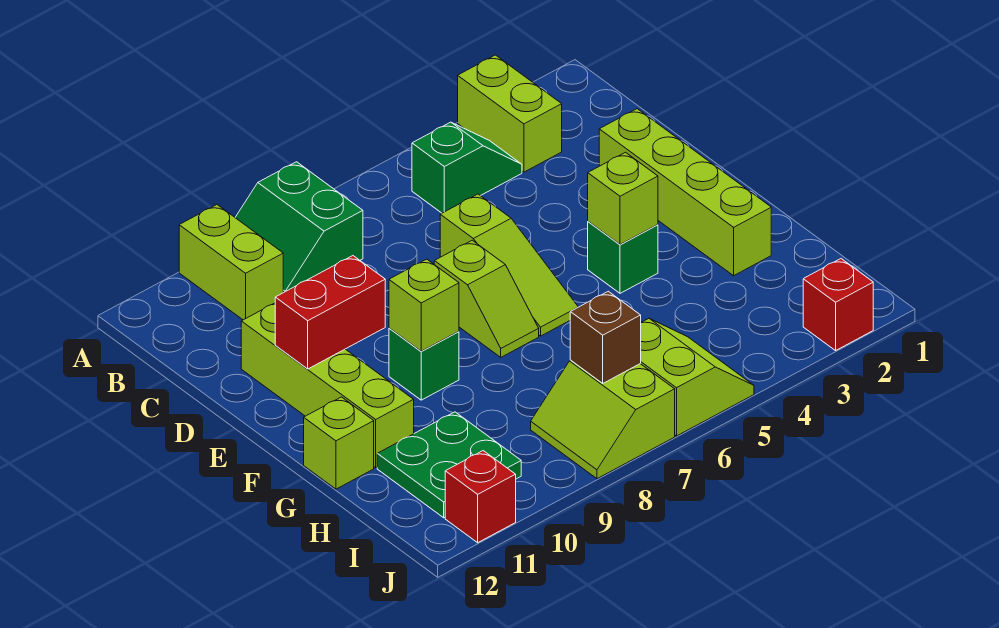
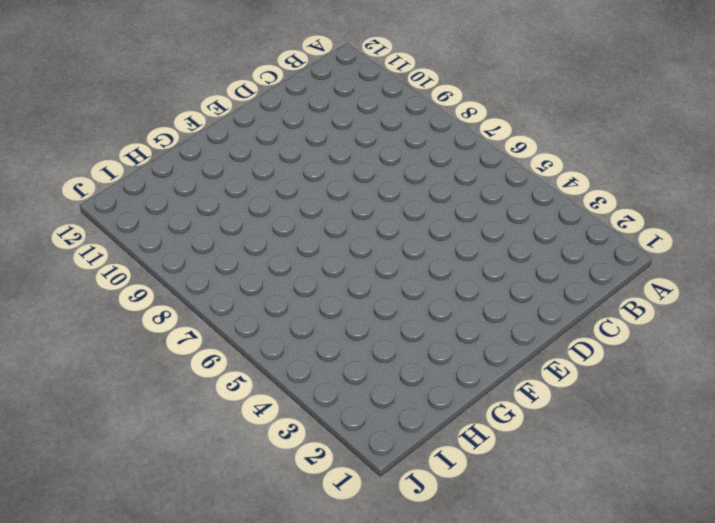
none -> lime 1x2 brick [458,55,562,172]
none -> green 2x2 slope [235,162,363,293]
none -> lime 1x2 brick [179,205,283,320]

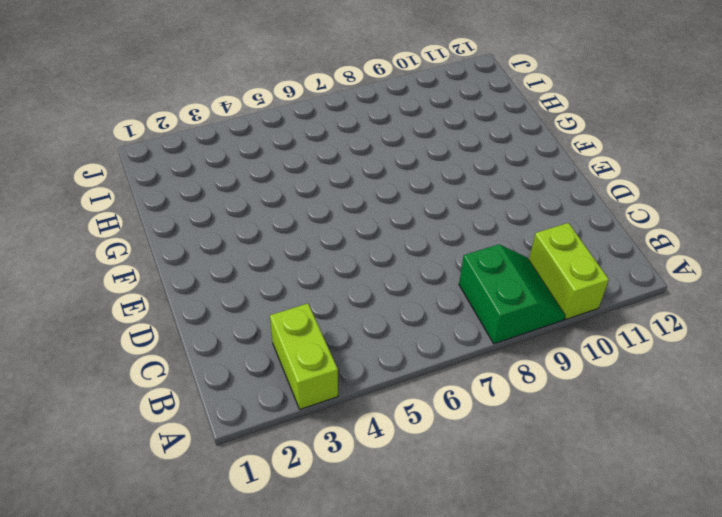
none -> green 1x2 slope [412,122,522,213]
none -> lime 1x4 brick [599,109,771,276]
none -> lime 1x3 slope [440,194,578,336]

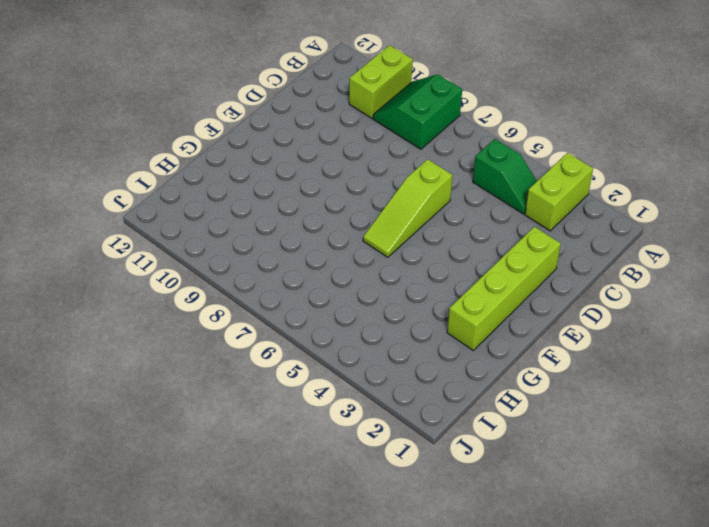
none -> lime 1x4 brick [241,303,414,468]
none -> lime 1x2 slope [434,240,539,357]
none -> green 1x1 brick [588,222,658,293]

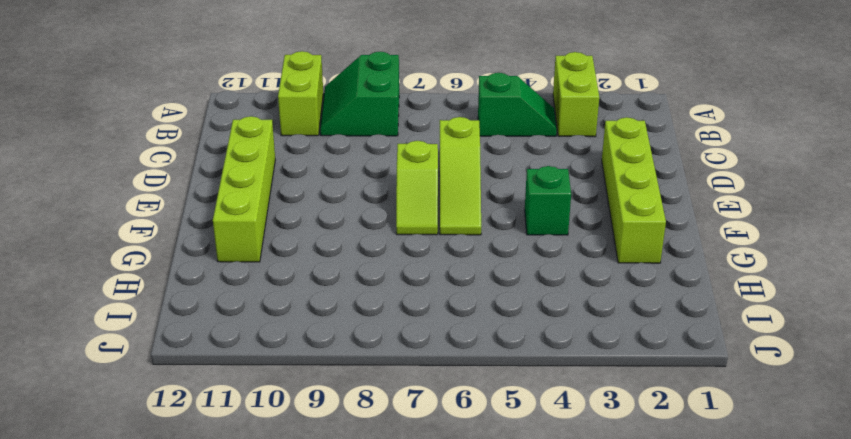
none -> green 1x1 brick [389,328,459,400]
none -> lime 1x1 brick [304,397,374,489]
none -> green 2x2 plate [377,412,521,518]

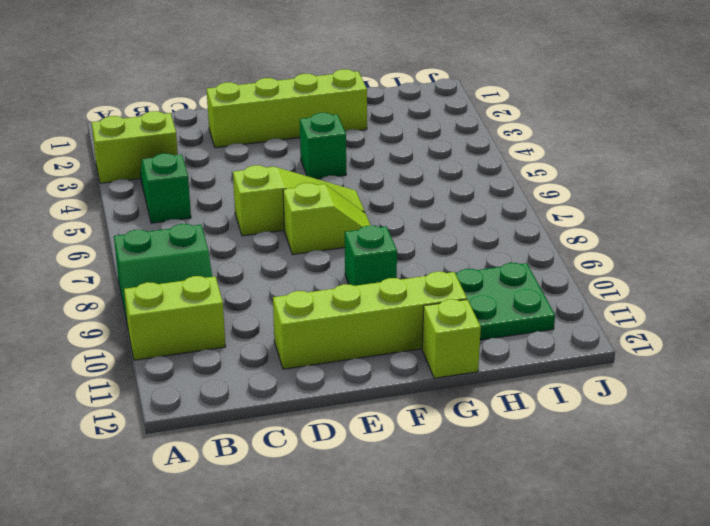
none -> lime 2x2 slope [640,319,754,436]
none -> lime 2x2 slope [531,360,675,479]
none -> red 1x1 brick [803,259,873,351]

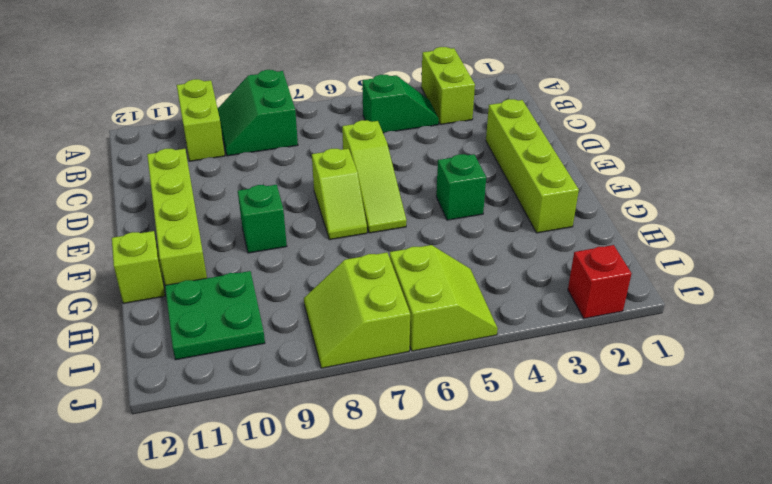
none -> red 1x1 brick [445,451,516,543]
none -> red 1x2 brick [275,256,385,369]
none -> lime 1x1 brick [588,152,658,245]

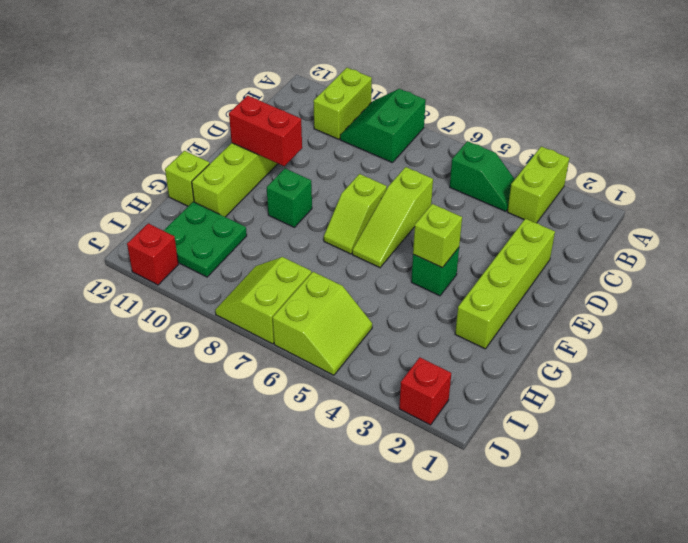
none -> lime 1x1 brick [389,259,459,351]
none -> brown 1x1 brick [570,291,641,383]

